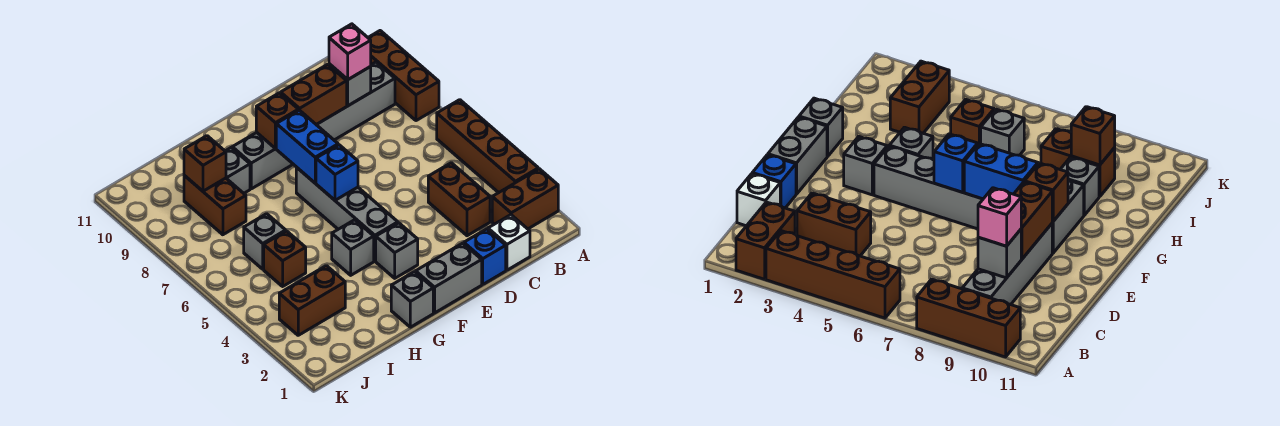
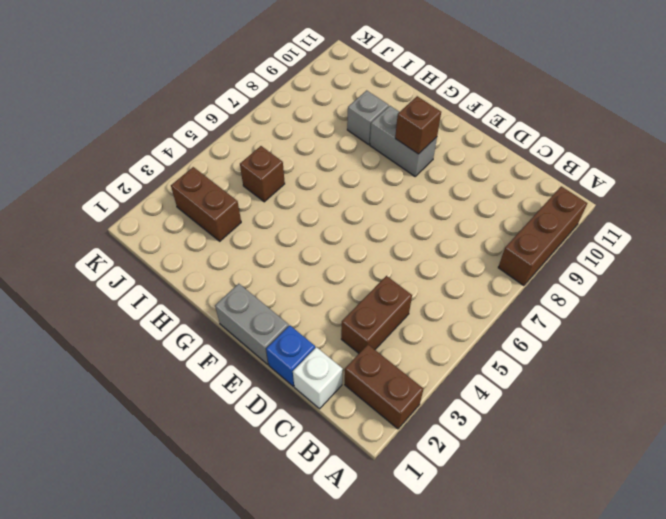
none -> brown 1x4 brick [437,100,538,193]
none -> grey 1x4 brick [317,62,395,140]
none -> grey 1x1 brick [376,223,418,278]

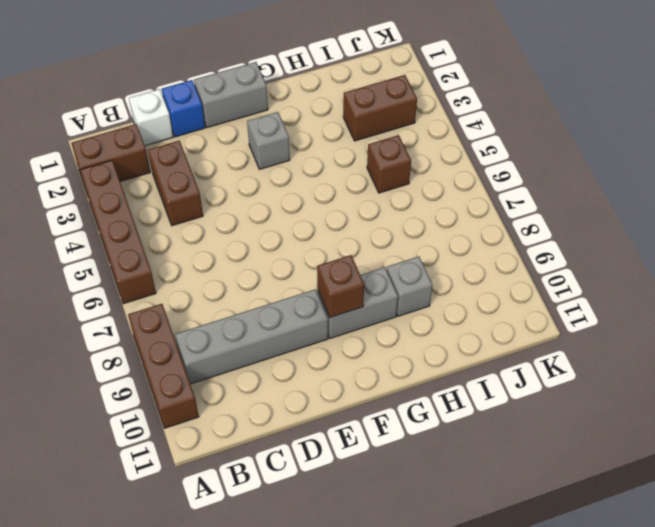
none -> grey 1x4 brick [296,167,398,261]
none -> grey 1x1 brick [391,272,433,327]
none -> grey 1x1 brick [332,220,374,275]

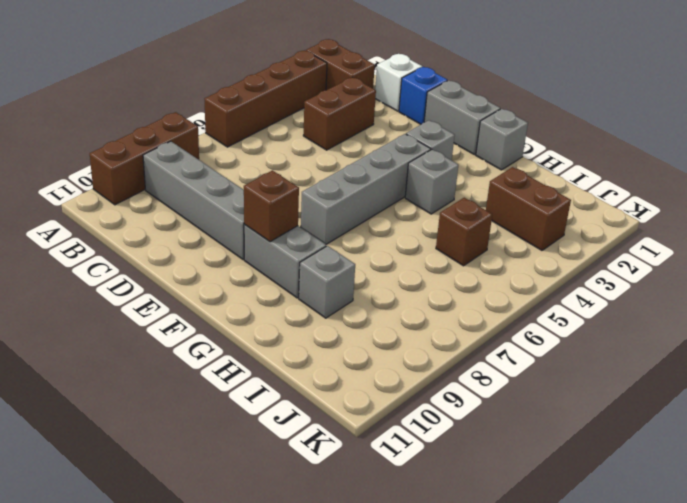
none -> grey 1x1 brick [244,214,286,269]
none -> brown 1x2 brick [184,176,246,235]
none -> grey 1x1 brick [329,64,371,106]

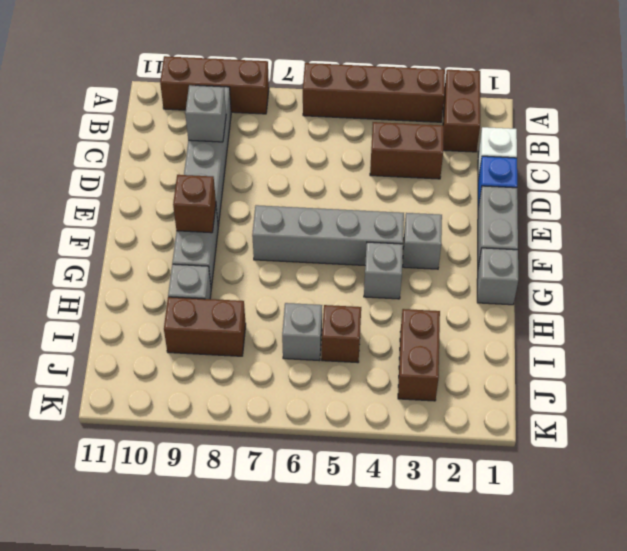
none -> brown 1x2 brick [281,64,347,125]
none -> blue 1x1 brick [316,145,358,200]
none -> blue 1x2 brick [276,110,338,183]

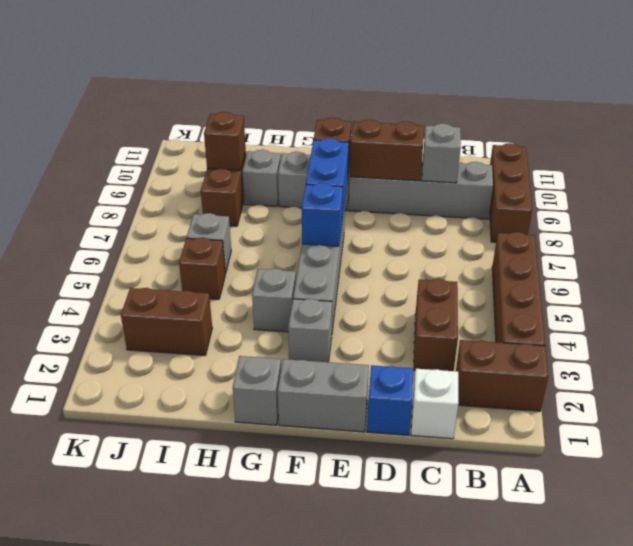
none -> pink 1x1 brick [329,24,371,79]

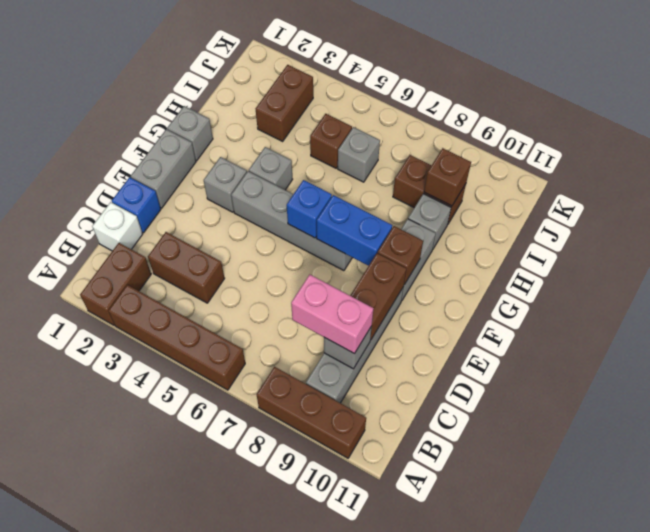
pink 1x2 brick [291,275,374,354] -> pink 1x1 brick [329,24,371,79]

